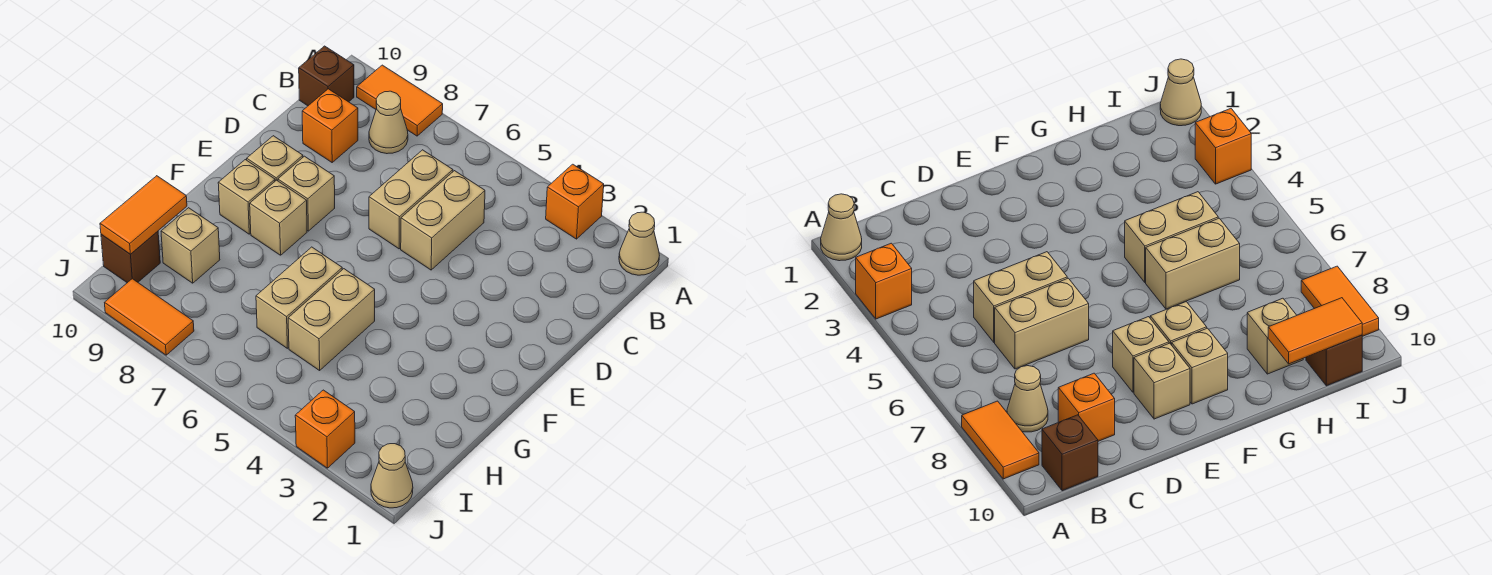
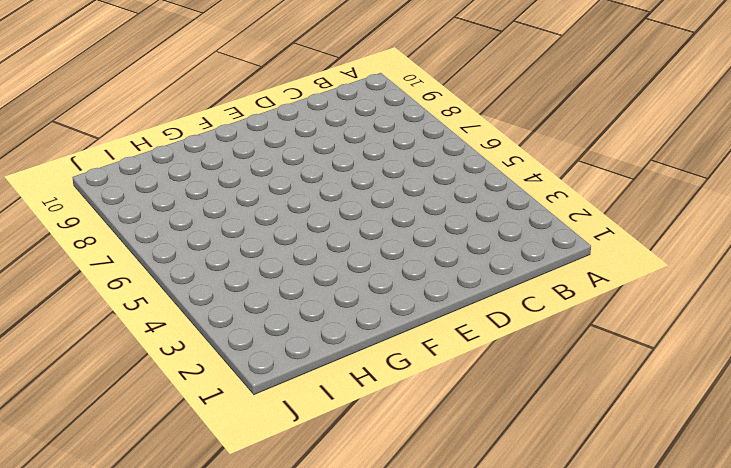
none -> tan 1x1 cone [619,212,659,275]
none -> orange 1x1 brick [546,164,604,239]
none -> orange 1x2 tile [357,65,443,136]

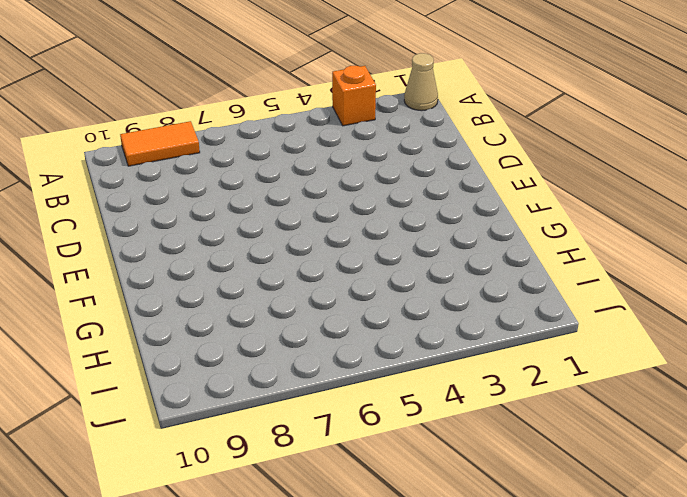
none -> tan 1x1 cone [369,91,408,154]
none -> brown 1x1 brick [299,46,354,106]
none -> tan 1x2 brick [401,171,485,270]

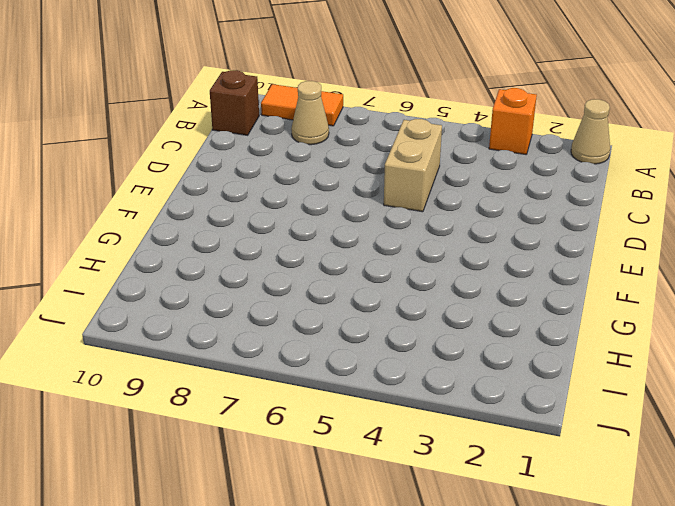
none -> tan 1x2 brick [369,150,453,249]
none -> orange 1x1 brick [302,89,358,162]
none -> tan 1x1 brick [278,156,335,231]

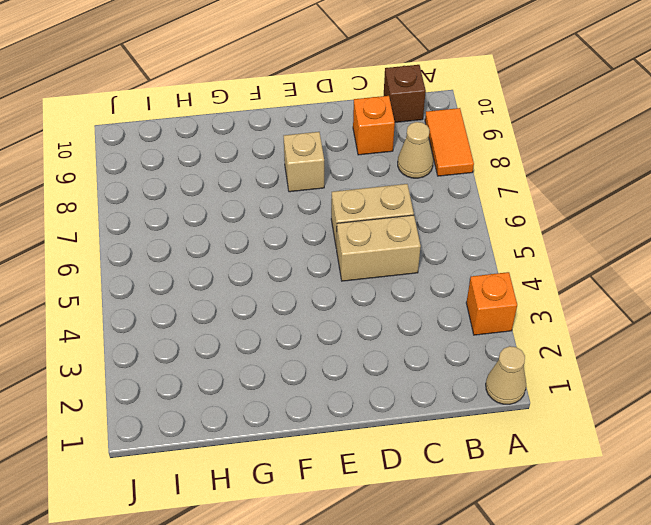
none -> tan 1x1 brick [247,136,303,181]
none -> tan 1x1 brick [250,180,307,255]
none -> tan 1x1 brick [218,160,275,234]

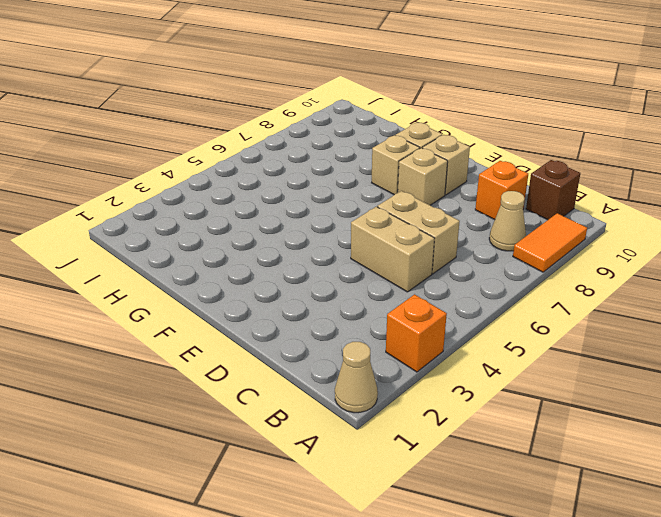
none -> tan 1x2 brick [288,269,375,370]
none -> tan 1x2 brick [256,247,342,348]
none -> tan 1x1 brick [161,208,220,283]

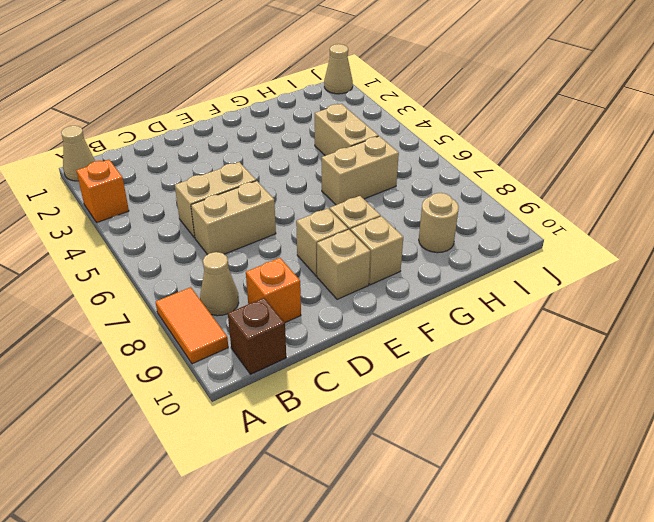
tan 1x2 brick [315,104,378,156] -> tan 1x2 brick turned to [288,269,375,370]
tan 1x1 round brick [419,193,459,253] -> tan 1x1 brick [161,208,220,283]
none -> brown 1x1 brick [101,231,160,283]
none -> orange 1x1 brick [295,390,355,468]
none -> orange 1x2 tile [105,279,194,355]

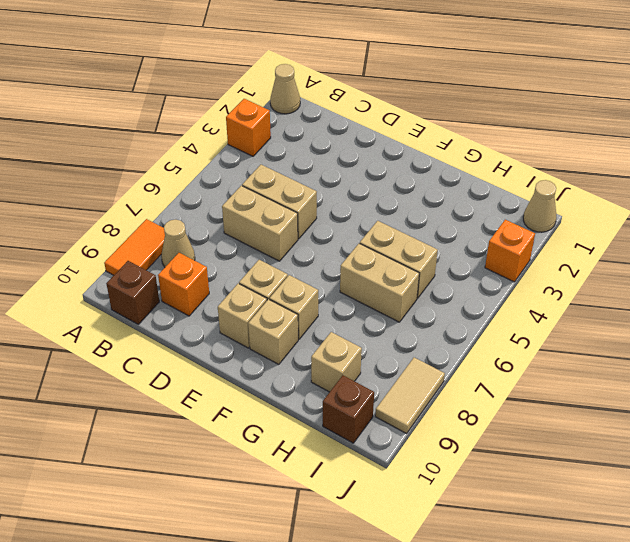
tan 1x2 tile [375,357,445,434] -> orange 1x2 tile [105,279,194,355]
none -> orange 1x2 tile [100,176,187,254]

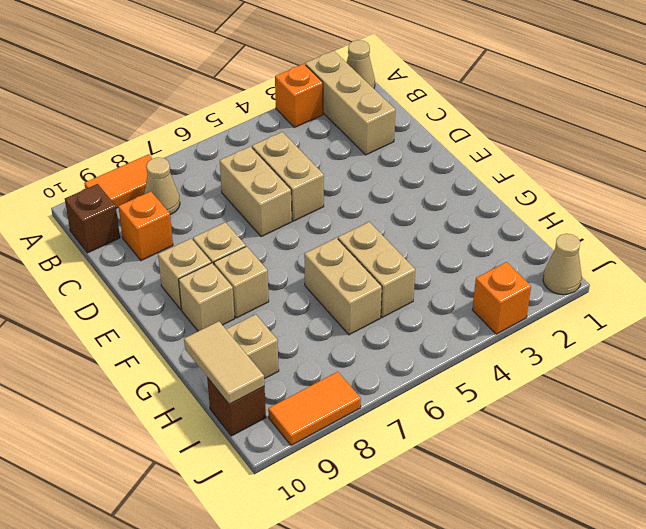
tan 1x3 brick [305,51,395,155] -> none
tan 1x2 tile [184,321,265,404] -> orange 1x2 tile [100,176,187,254]

